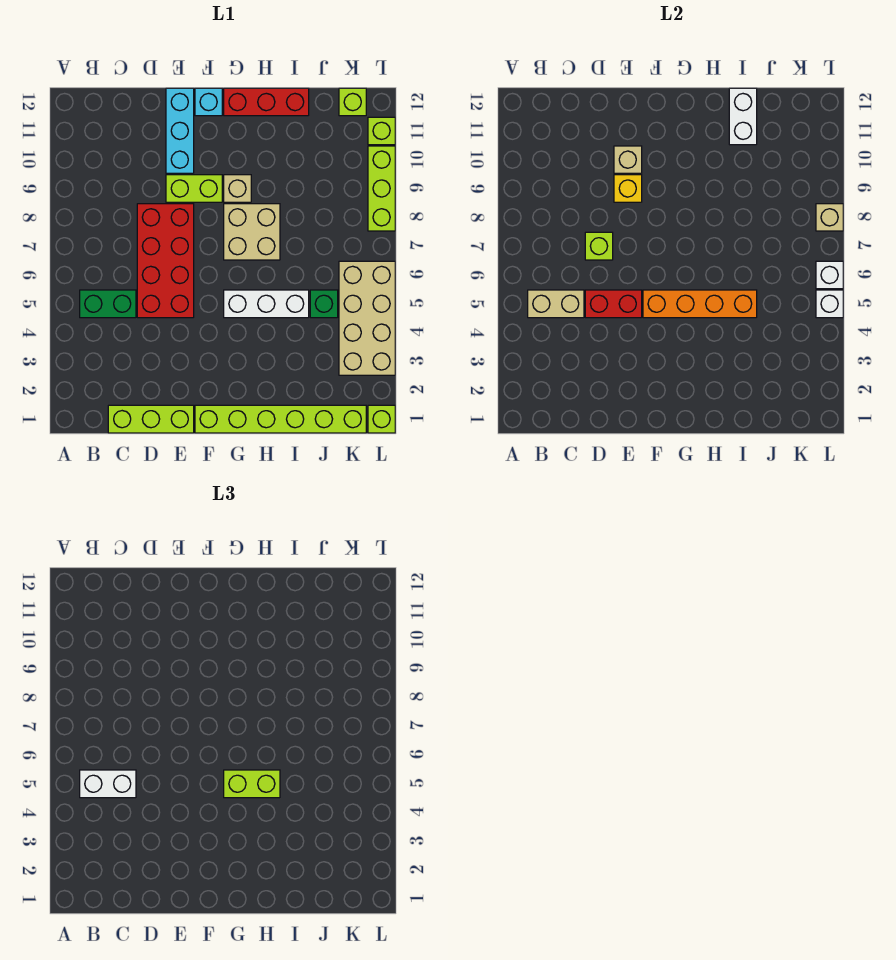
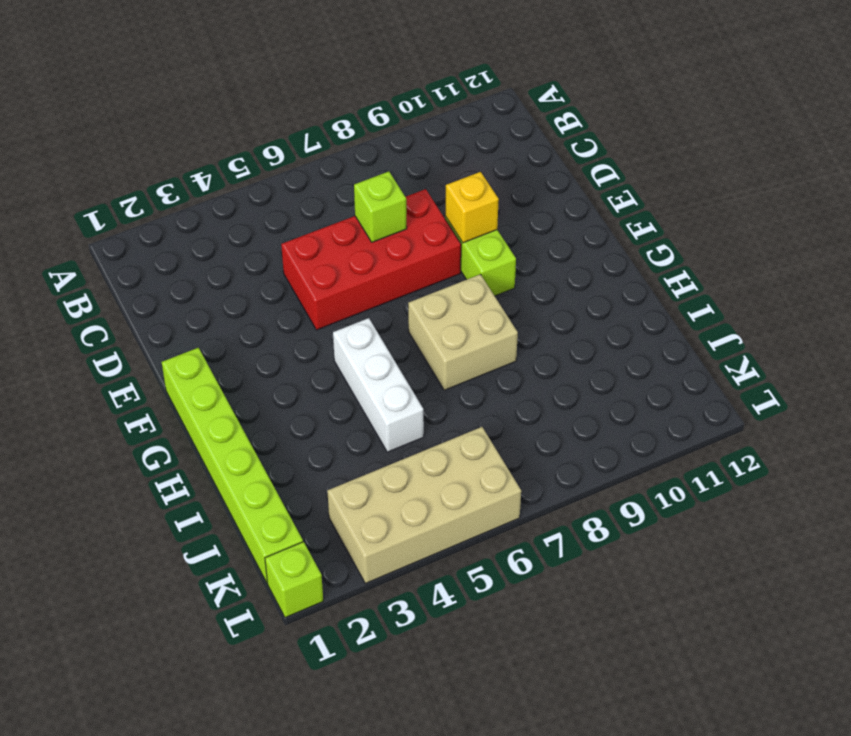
none -> green 1x2 brick [80,290,136,318]
none -> lime 1x3 brick [108,405,194,433]
none -> cyan 1x3 brick [166,88,194,173]

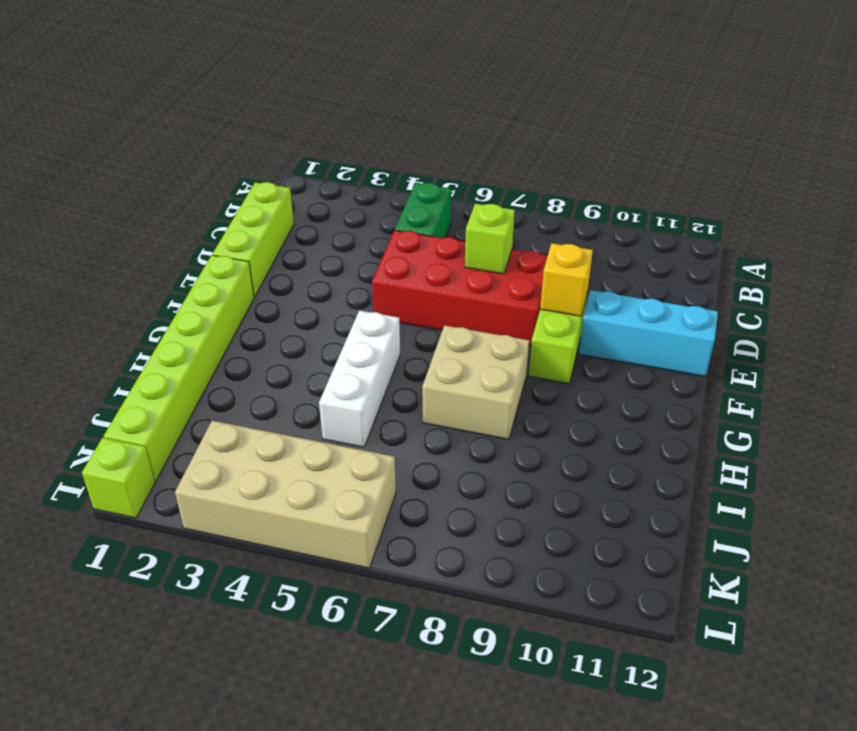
none -> cyan 1x1 brick [195,88,222,116]
none -> tan 1x1 brick [224,175,251,202]
none -> red 1x3 brick [224,88,309,116]

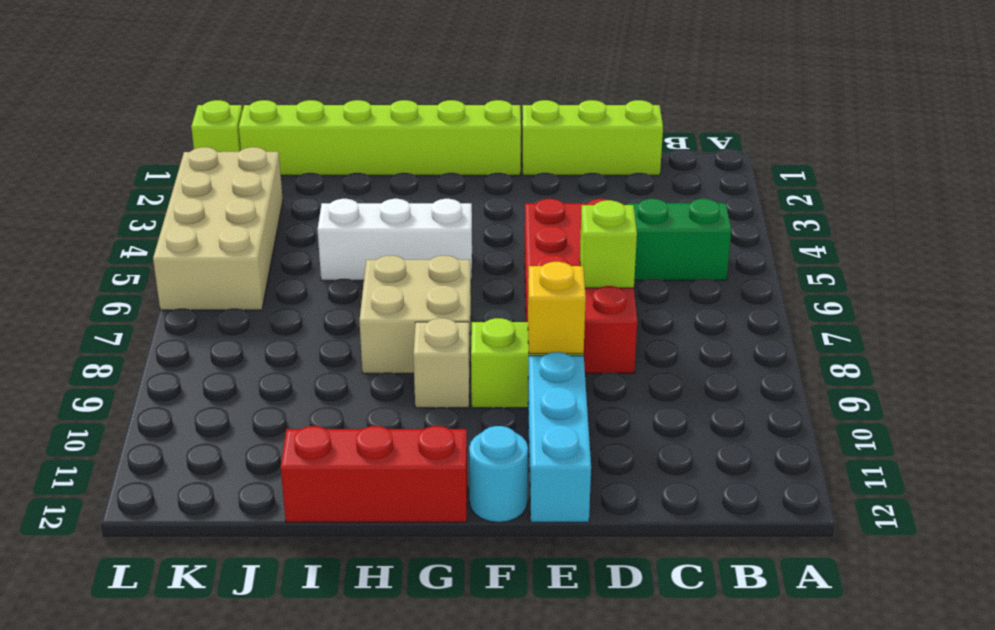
cyan 1x1 round brick [469,426,528,522] -> cyan 1x1 brick [195,88,222,116]
none -> green 1x1 brick [310,290,338,318]
none -> lime 1x1 brick [339,88,366,116]
none -> lime 1x3 brick [368,146,395,231]

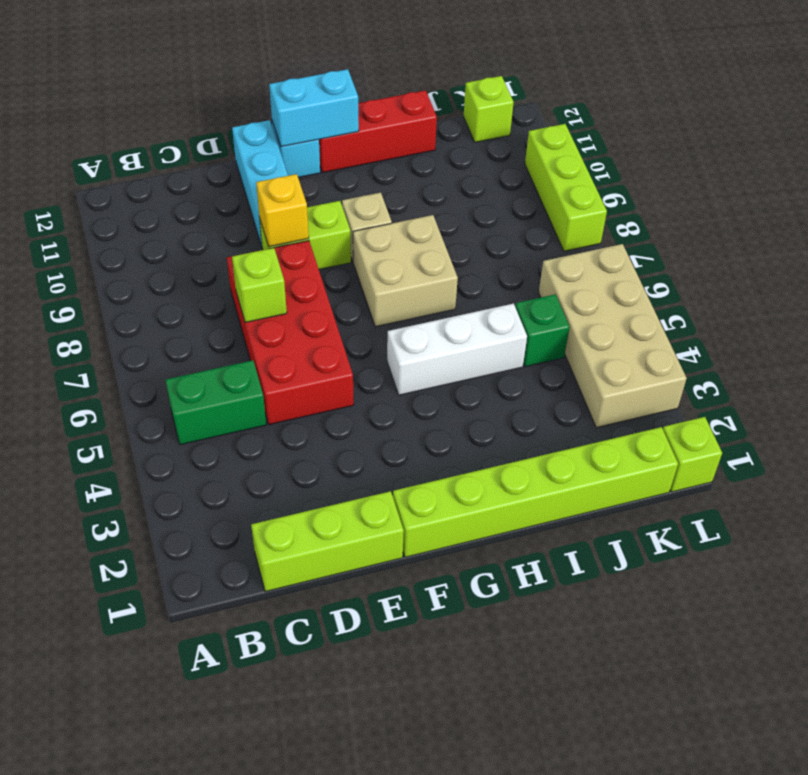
cyan 1x2 brick [269,69,359,147] -> none
none -> lime 1x1 brick [368,117,395,145]
none -> tan 1x2 brick [528,290,584,318]
none -> red 1x2 brick [585,290,642,318]

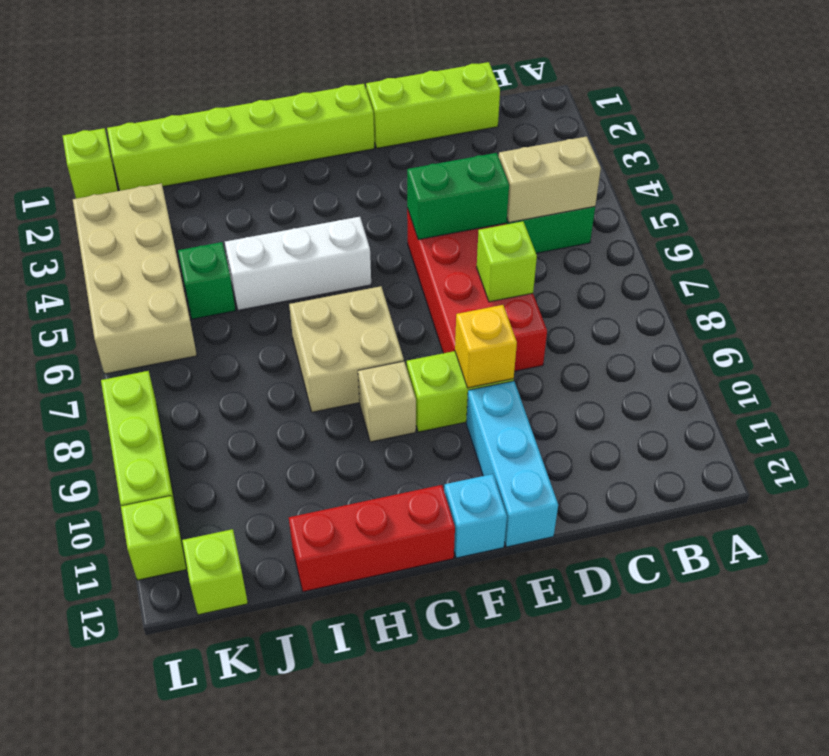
green 1x2 brick [407,153,509,240] -> red 1x2 brick [585,290,642,318]
none -> tan 1x1 brick [614,146,642,173]
none -> orange 1x4 brick [643,290,757,318]
none -> white 1x2 brick [729,88,757,145]

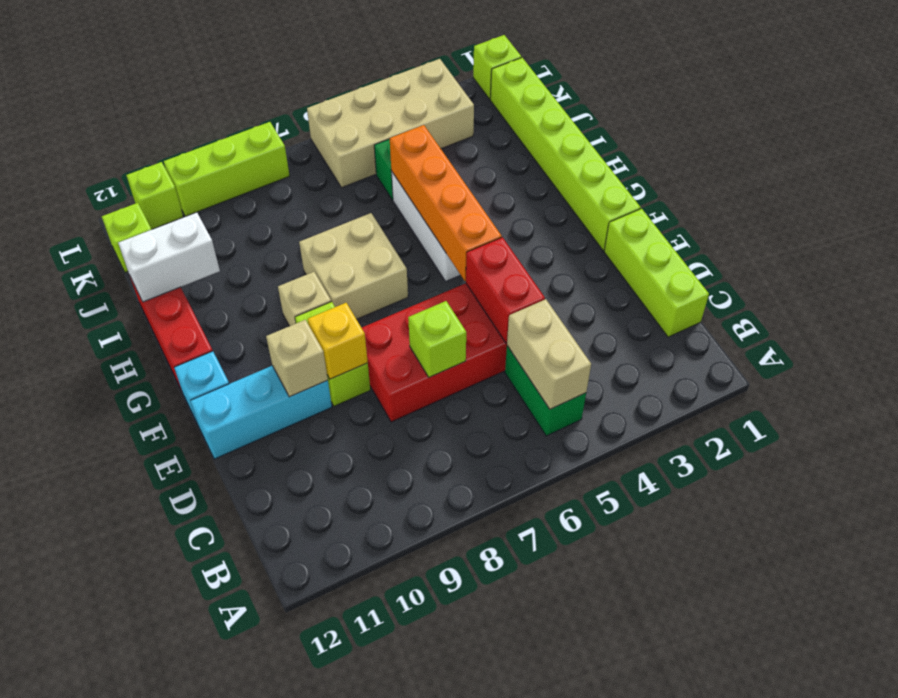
none -> white 1x1 brick [816,290,843,318]
none -> white 1x1 brick [816,261,843,289]
none -> tan 1x1 brick [816,204,843,231]

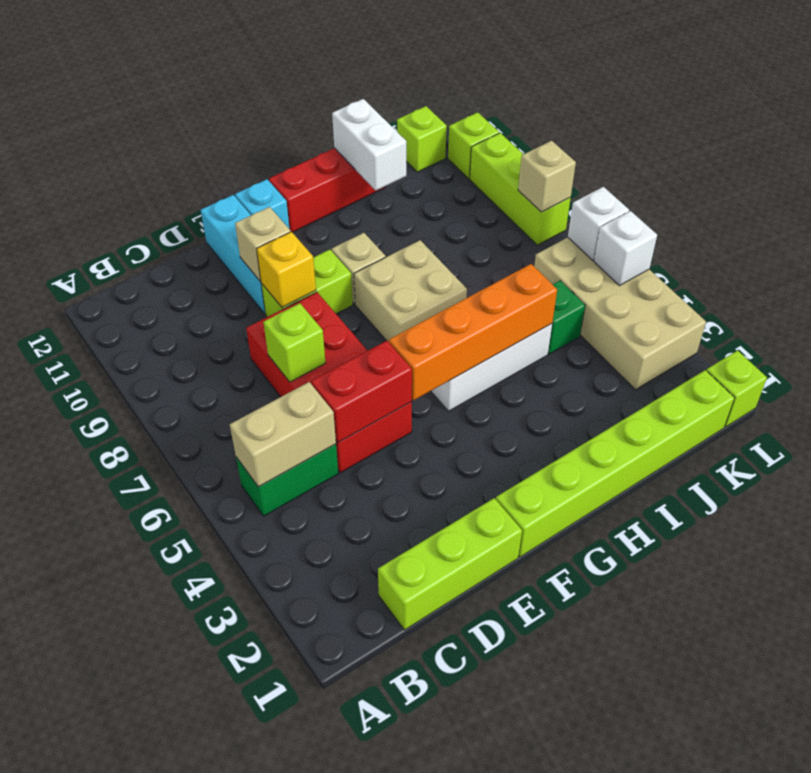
none -> white 1x2 brick [80,770,136,798]
none -> lime 1x2 brick [224,770,280,798]

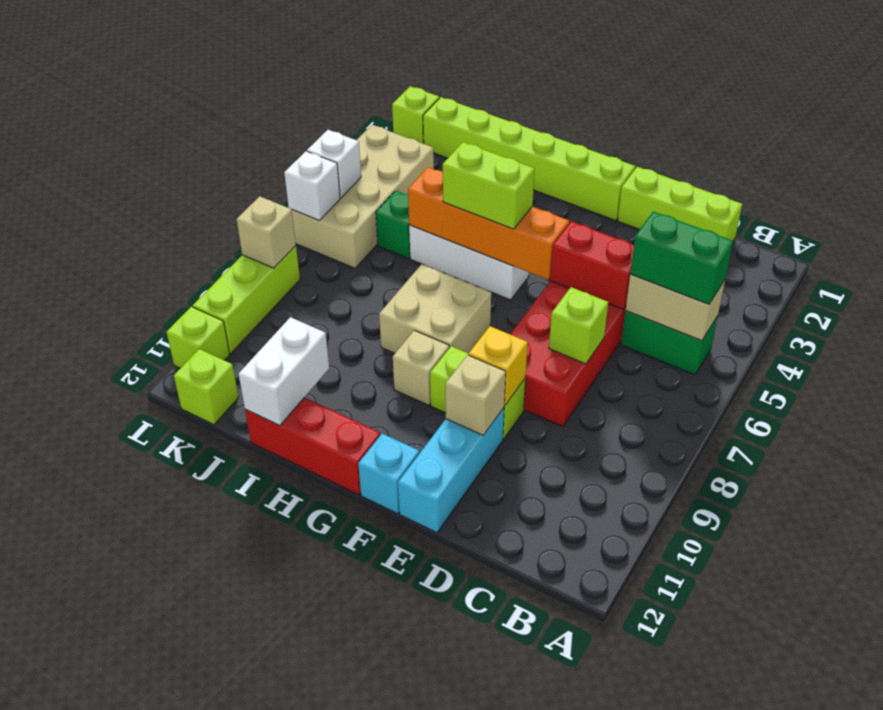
green 1x2 brick [630,212,733,304] -> white 1x2 brick [80,770,136,798]

